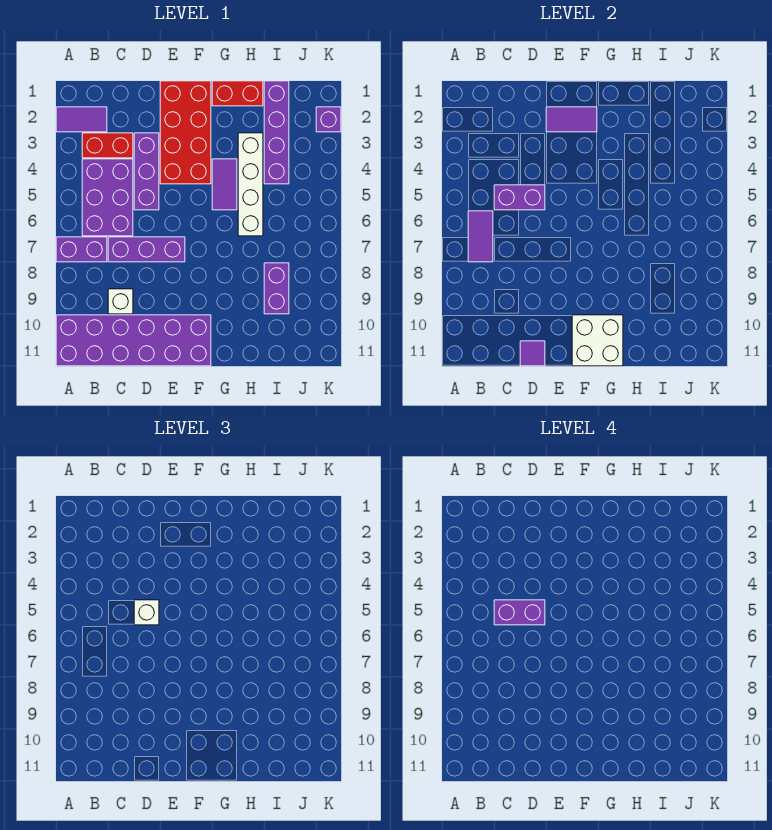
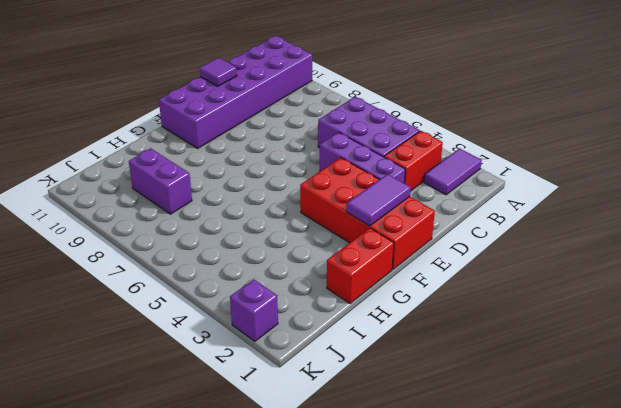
none -> purple 1x2 brick [56,237,107,262]
none -> purple 1x3 brick [108,237,185,262]
none -> white 1x1 brick [108,289,133,314]

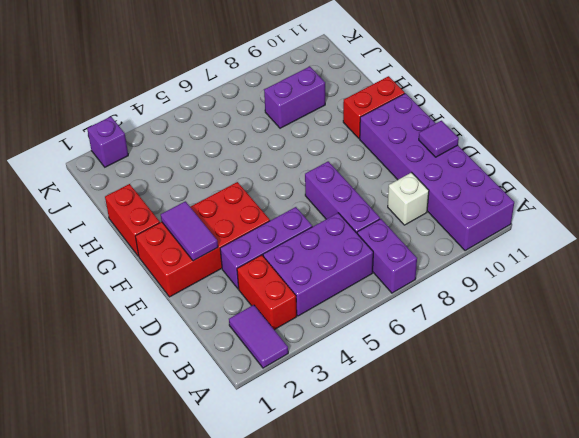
red 1x2 brick [343,76,405,139] -> none
none -> purple 1x2 tile [212,159,237,210]
none -> white 1x4 brick [238,133,263,236]
none -> purple 1x4 brick [264,81,289,184]

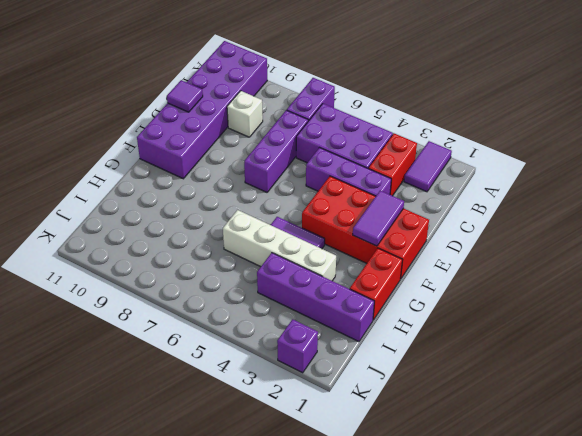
none -> purple 1x2 brick [264,263,289,314]
none -> purple 1x2 tile [468,211,493,262]
none -> purple 1x2 brick [494,185,545,210]

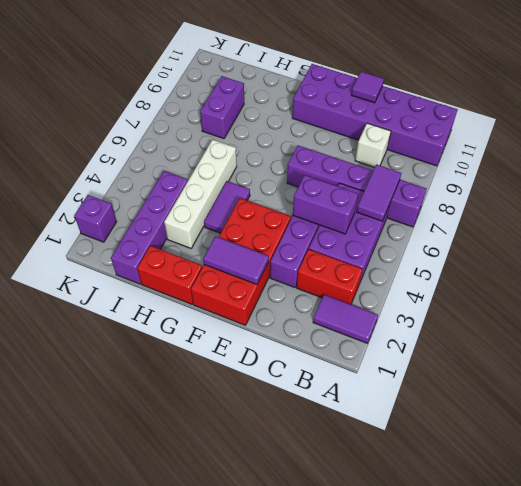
none -> white 2x2 brick [572,315,623,366]
none -> white 1x1 brick [134,600,159,625]
none -> purple 1x2 brick [494,600,545,625]

